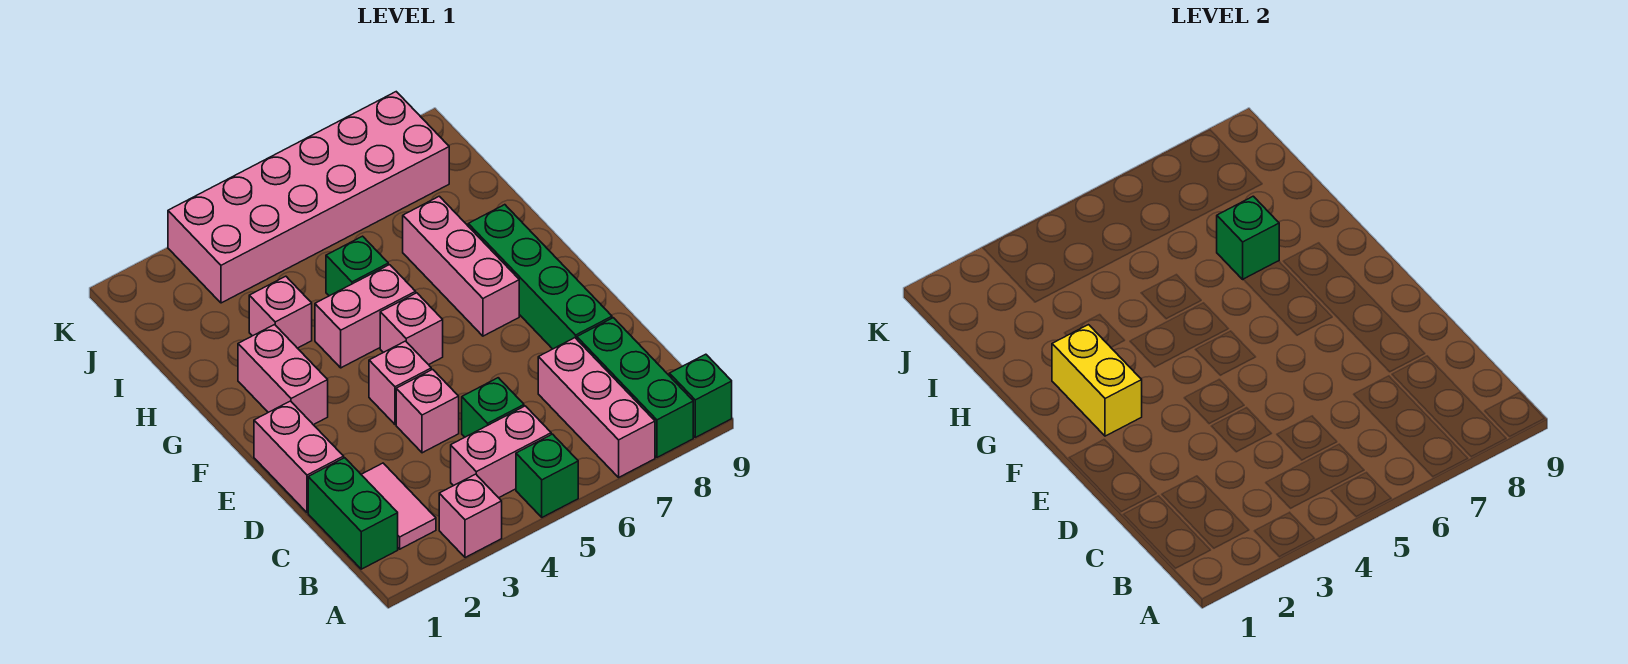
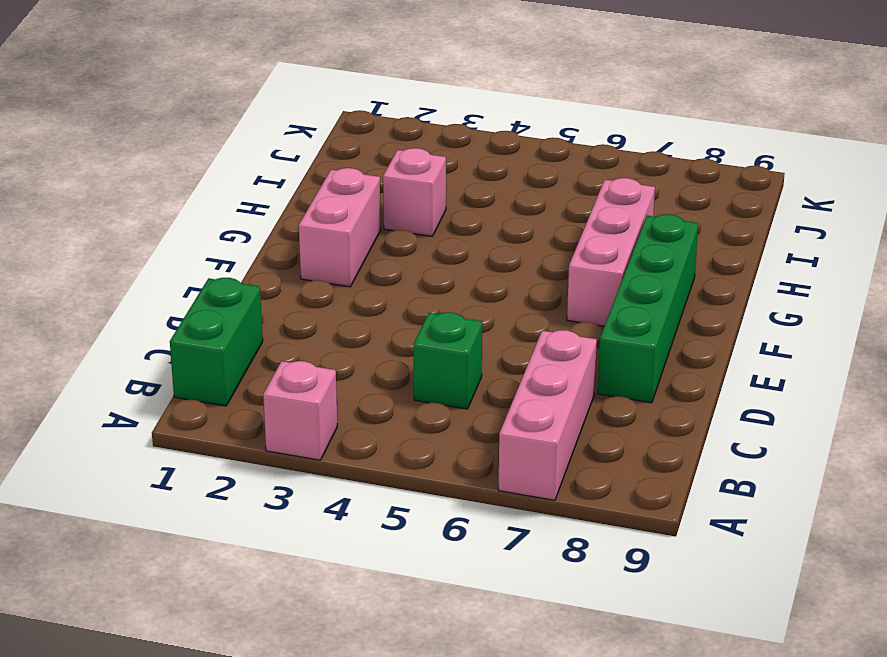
none -> green 1x1 brick [516,434,578,517]
none -> green 1x3 brick [577,318,693,457]
none -> green 1x1 brick [669,354,732,437]

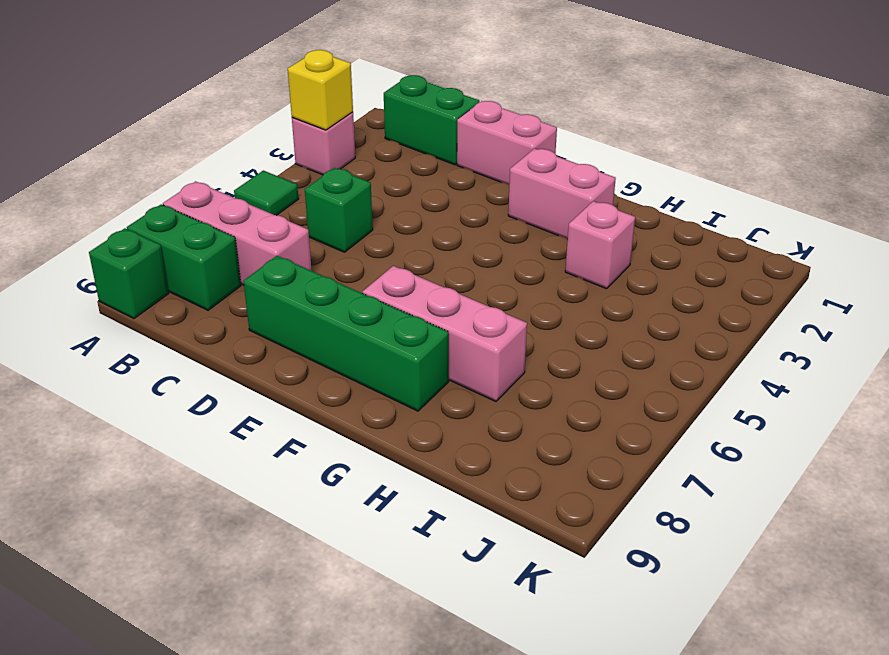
yellow 1x1 brick [288,50,353,130] -> none
green 1x1 tile [234,170,298,215] -> green 1x1 brick [516,434,578,517]
green 1x2 brick [127,204,241,310] -> green 1x3 brick [577,318,693,457]
none -> pink 1x2 tile [361,463,436,549]
none -> pink 1x2 brick [451,406,551,498]
none -> pink 1x1 brick [396,369,459,453]

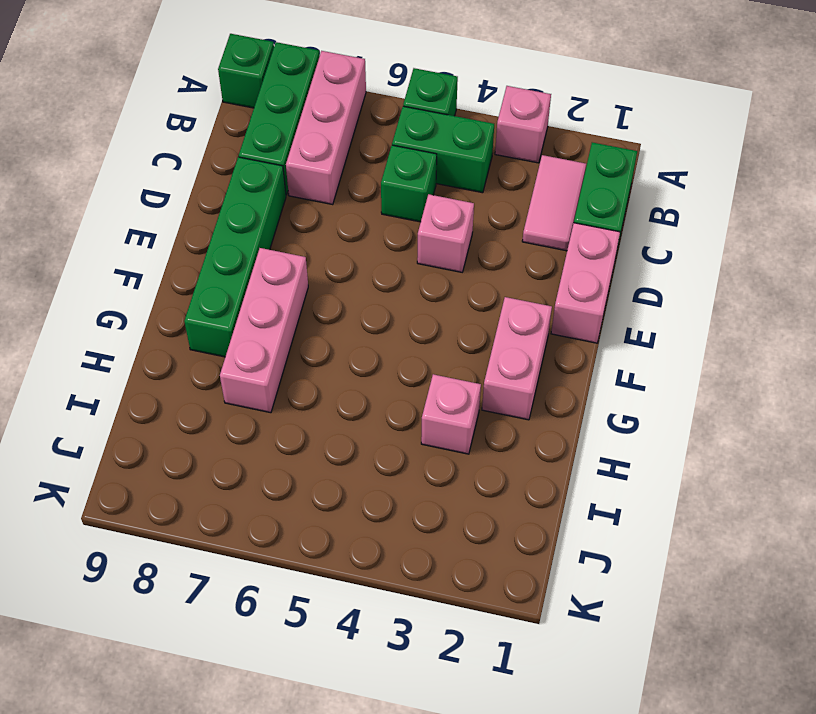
green 1x2 brick [392,106,494,193] -> pink 1x2 brick [451,406,551,498]
none -> pink 1x1 brick [369,341,431,424]
none -> pink 1x1 brick [380,293,443,365]
none -> pink 1x2 brick [315,265,416,368]

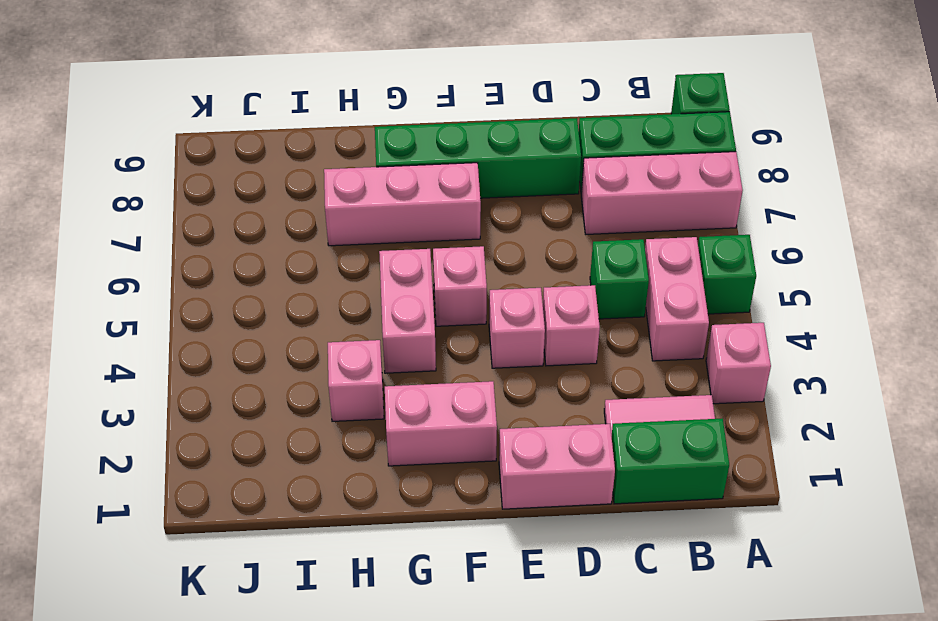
none -> green 1x1 brick [326,236,388,296]
none -> pink 2x6 brick [168,92,449,303]
none -> yellow 1x2 brick [1052,325,1142,436]

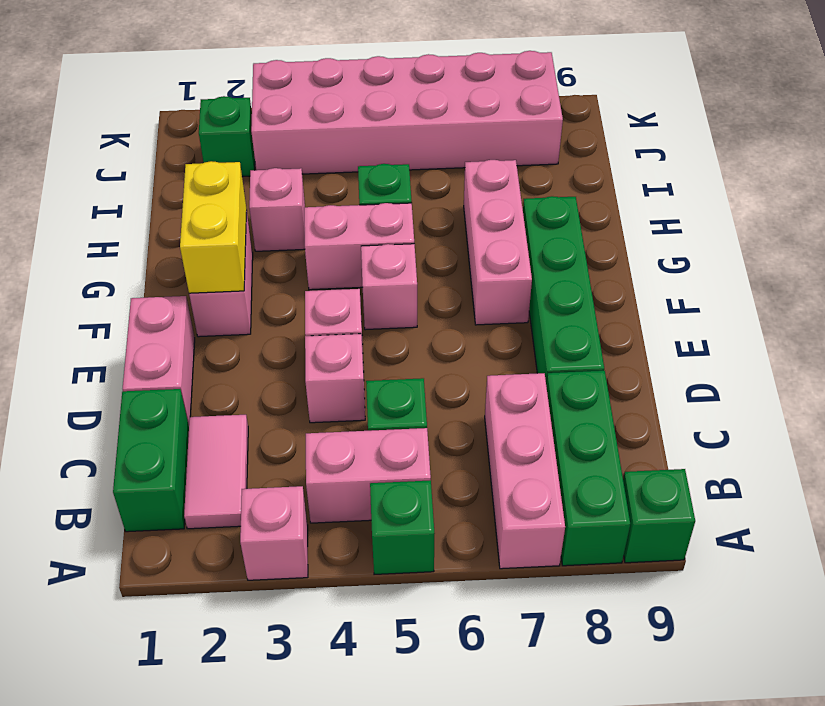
green 1x1 brick [199,96,255,176] -> green 1x1 brick moved to [1217,196,1279,279]

